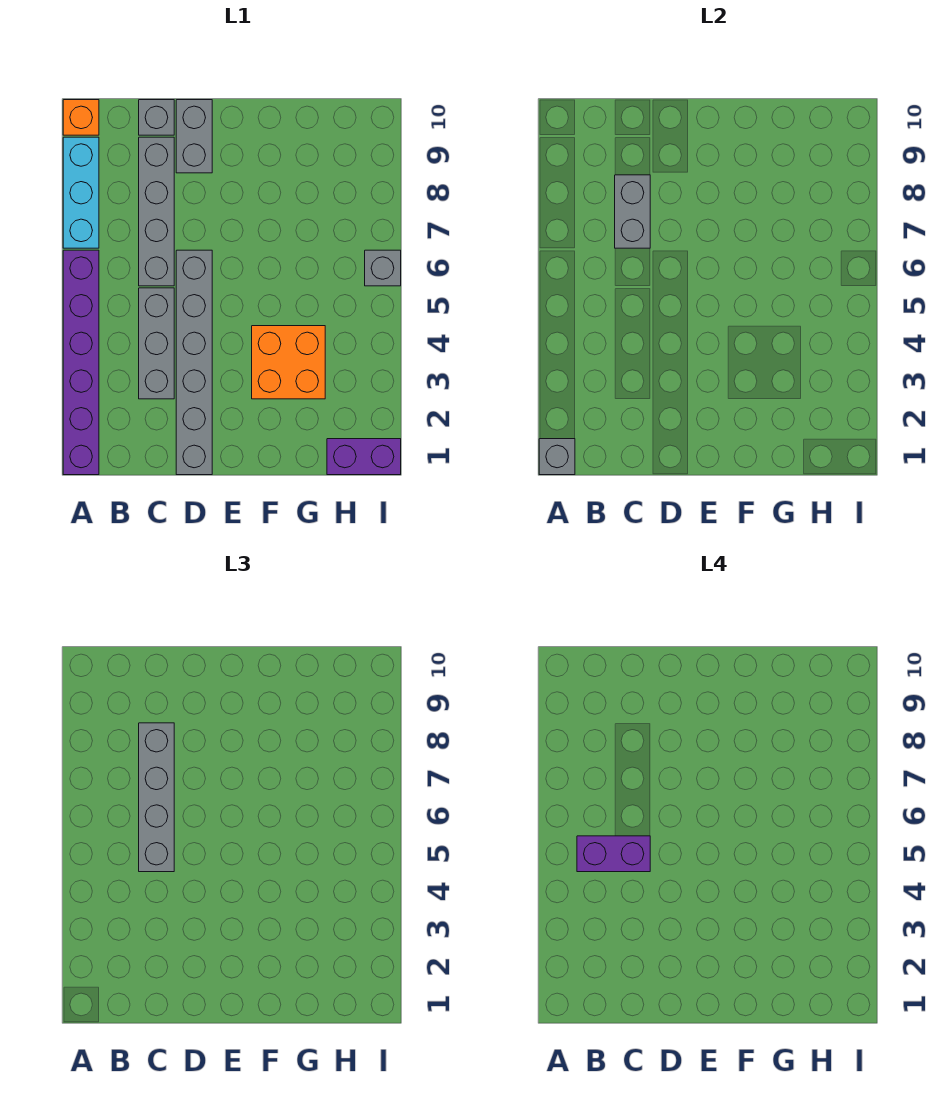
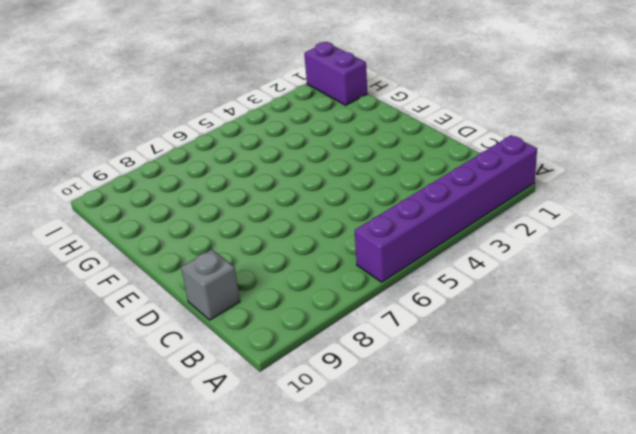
none -> cyan 1x3 brick [63,137,99,248]
none -> orange 1x1 brick [63,100,99,135]
none -> grey 1x3 brick [139,288,174,399]

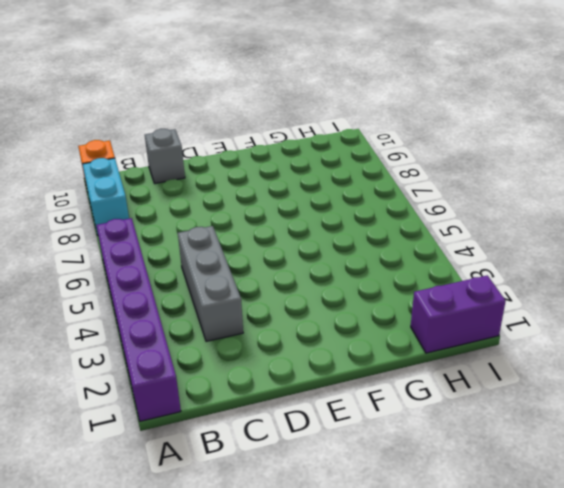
cyan 1x2 brick [83,158,129,235] -> cyan 1x3 brick [63,137,99,248]
none -> grey 1x4 brick [139,137,174,286]
none -> grey 1x6 brick [176,250,212,475]
none -> grey 1x2 brick [176,100,212,173]

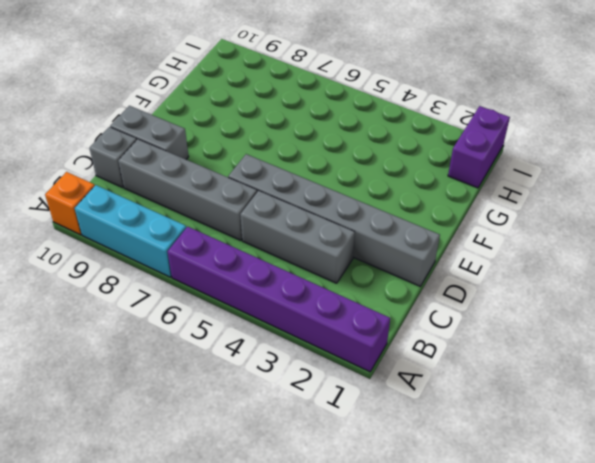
none -> orange 2x2 brick [252,326,325,399]
none -> grey 1x1 brick [365,250,401,286]
none -> grey 1x1 brick [539,439,575,475]

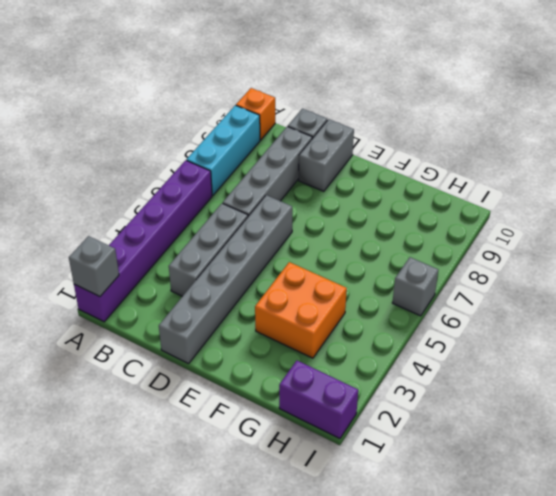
none -> grey 1x2 brick [615,175,650,248]
none -> grey 1x4 brick [139,723,174,872]
none -> purple 1x2 brick [577,836,650,872]

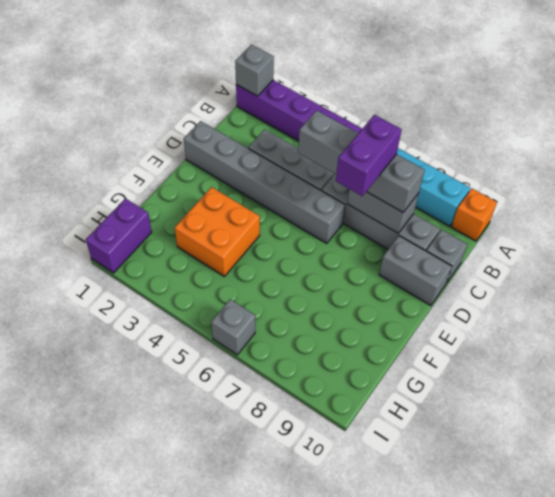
purple 1x2 brick [336,115,402,196] -> purple 1x2 brick moved to [577,836,650,872]

